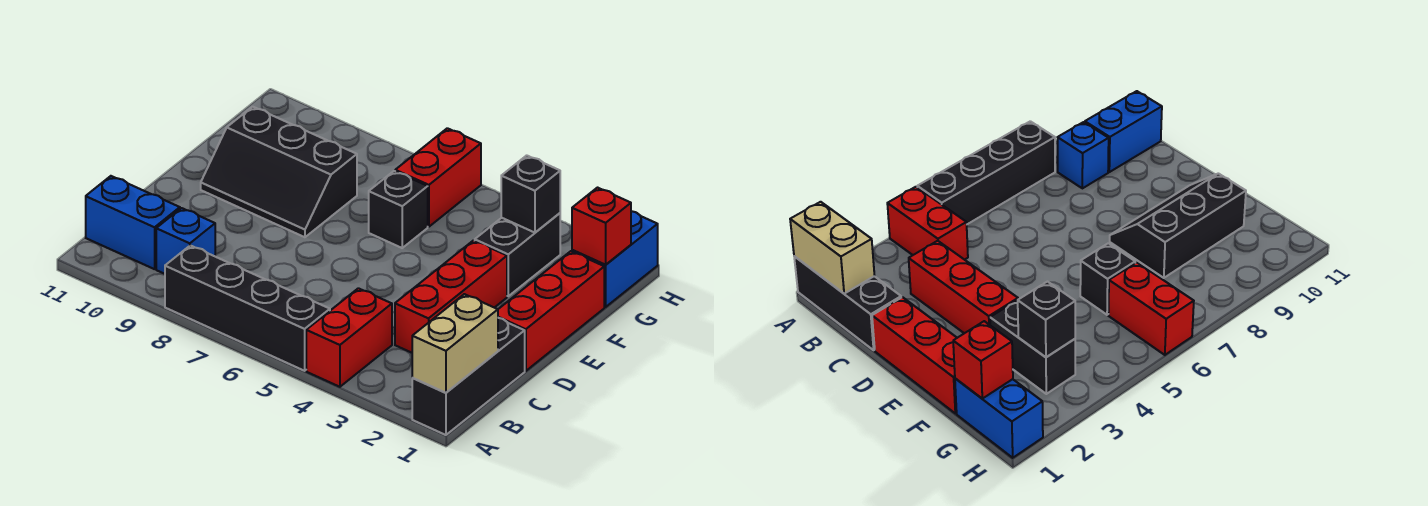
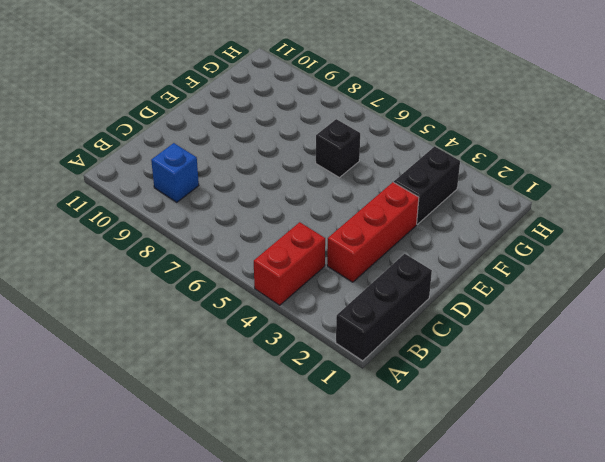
none -> black 1x4 brick [165,245,330,371]
none -> blue 1x2 brick [86,176,180,269]
none -> red 1x3 brick [498,251,604,371]

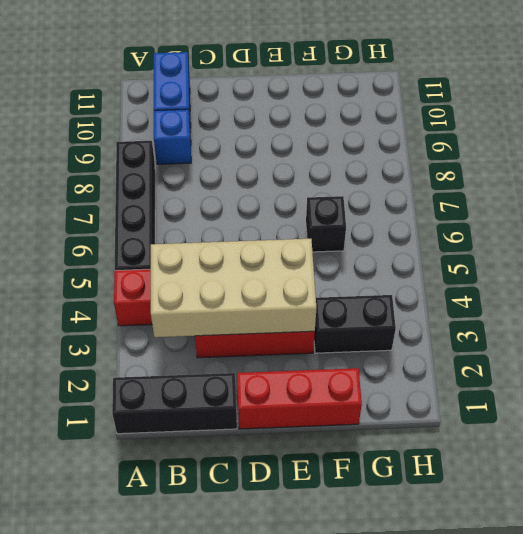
tan 2x4 brick [151,239,316,337] -> none
none -> black 2x3 slope [201,107,357,237]
none -> blue 1x2 brick [572,211,658,307]
none -> red 1x2 brick [395,128,481,227]

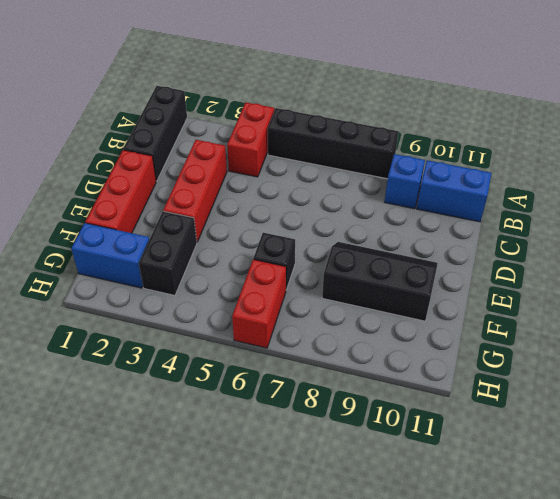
blue 1x2 brick [71,223,149,288] -> blue 1x2 brick turned to [572,211,658,307]
none -> tan 1x2 brick [412,294,498,393]
none -> red 1x1 brick [572,188,631,265]
none -> black 1x1 brick [501,155,560,233]

